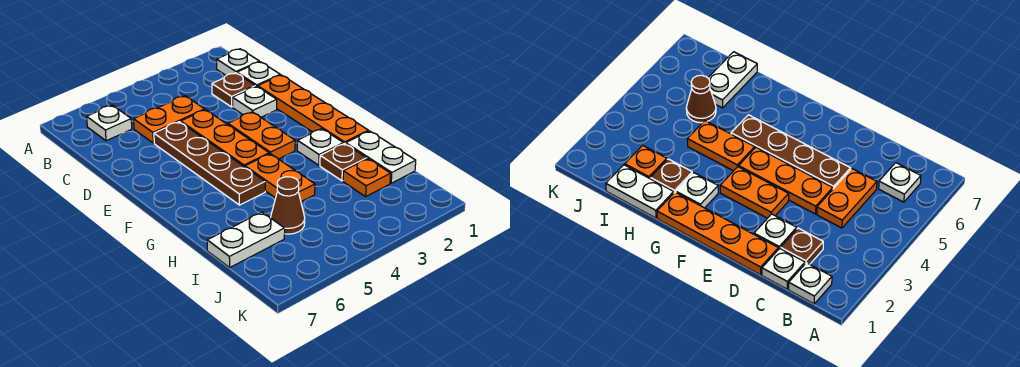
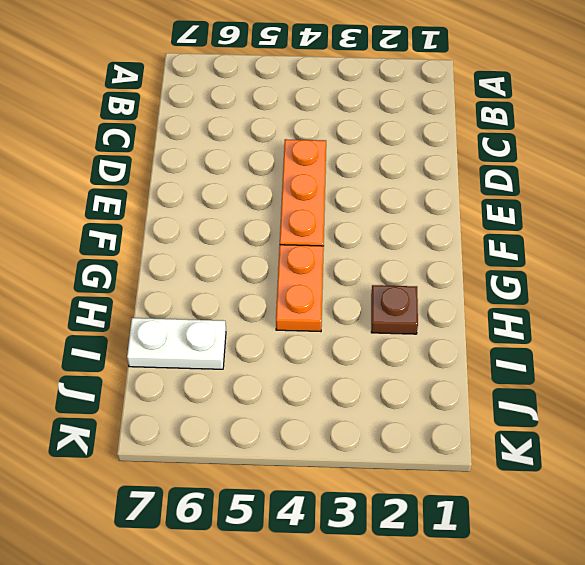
none -> white 1x1 plate [217,49,259,75]
none -> white 1x1 plate [87,105,132,141]
none -> white 1x1 plate [237,62,280,87]

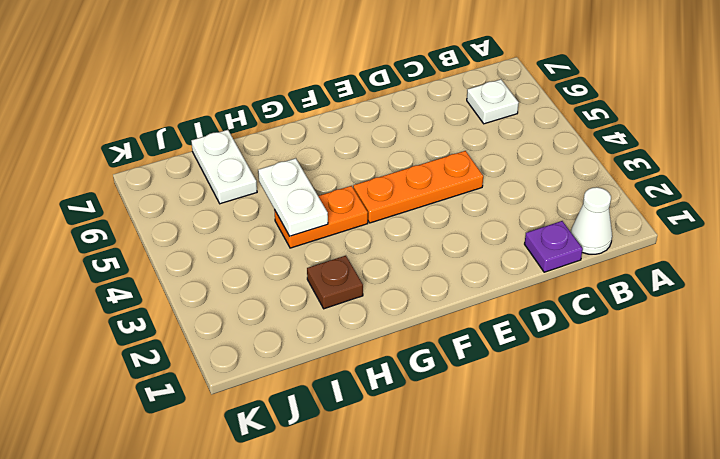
white 1x1 cone [571,187,612,254] -> white 1x1 plate [217,49,259,75]
purple 1x1 plate [525,221,583,272] -> white 1x1 plate [237,62,280,87]
white 1x2 plate [258,158,328,236] -> white 1x2 plate turned to [346,131,416,183]
none -> brown 1x1 plate [212,73,256,107]
none -> orange 1x2 plate [134,96,205,143]
none -> orange 1x4 plate [258,75,368,144]

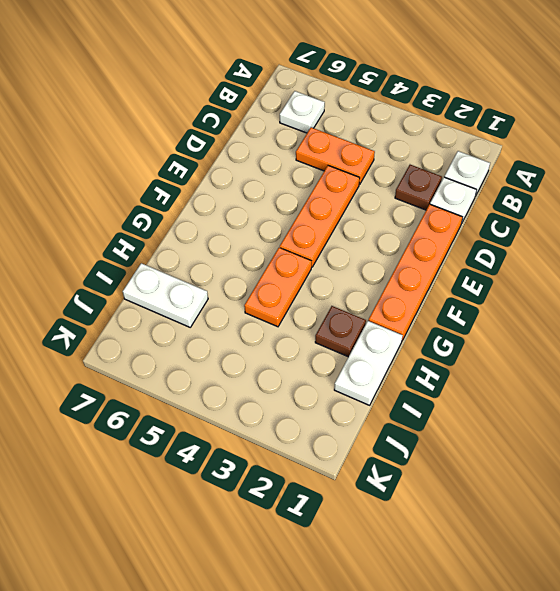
none -> white 1x1 plate [233,86,277,117]
none -> brown 1x4 plate [154,122,265,205]
none -> orange 1x2 plate [228,112,295,159]

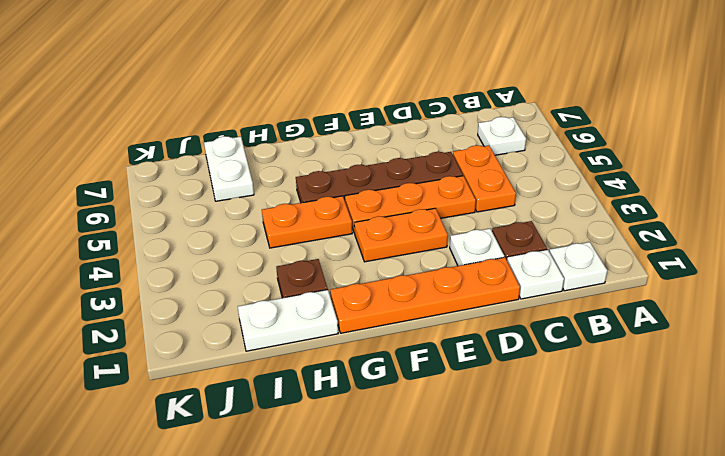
none -> white 1x1 plate [297,129,343,165]
none -> orange 1x1 plate [343,159,391,197]
none -> brown 1x1 cone [271,177,305,234]

